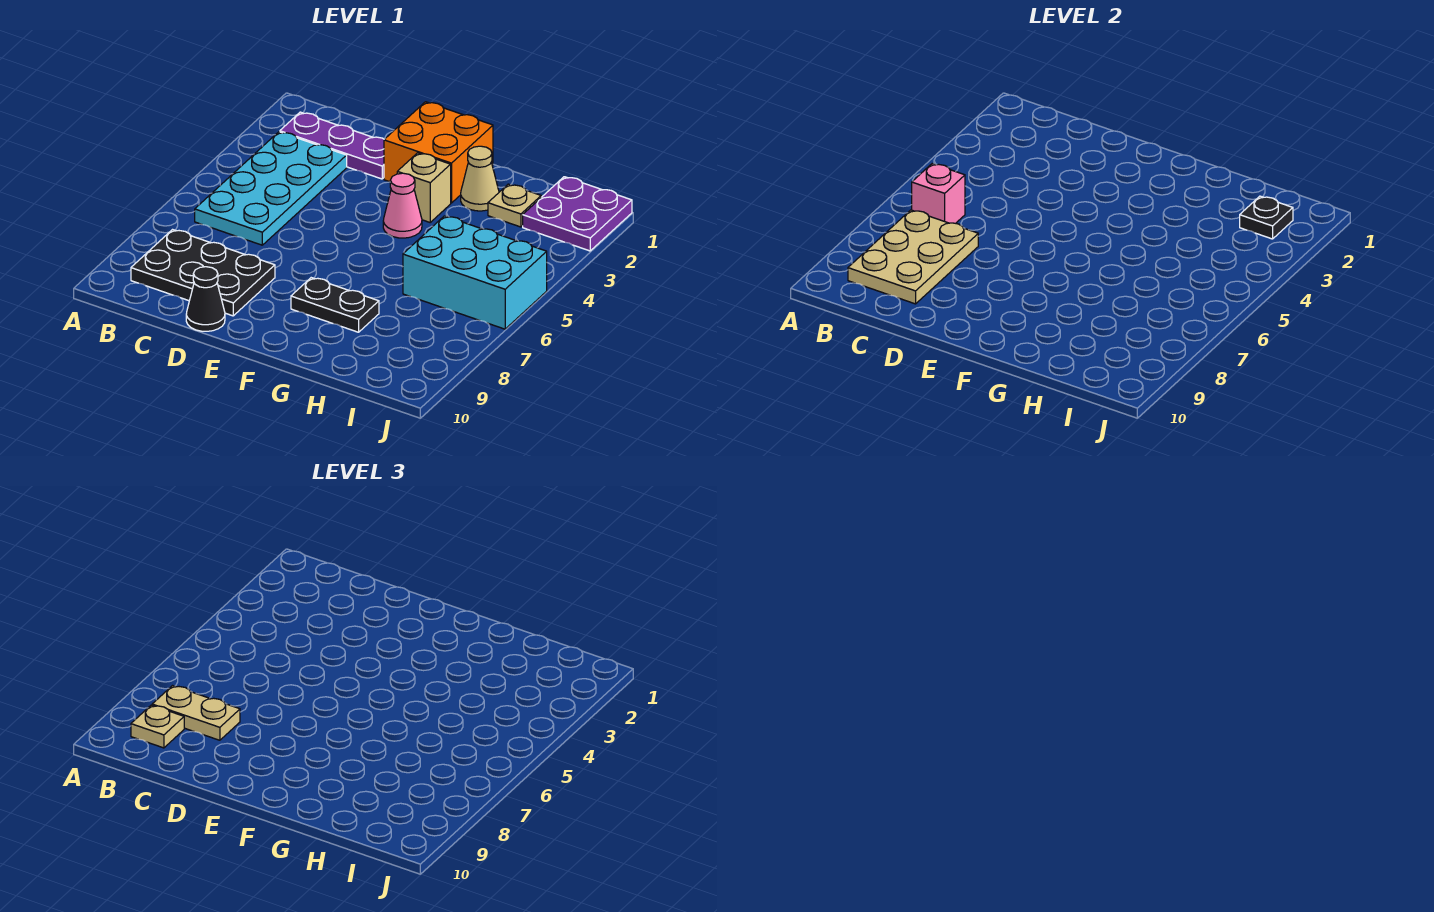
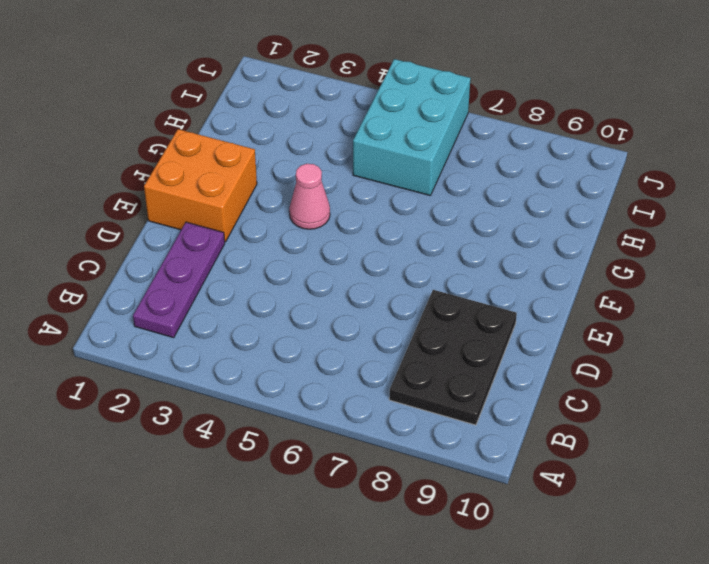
none -> cyan 2x4 plate [195,132,347,245]
none -> black 1x1 cone [186,267,225,331]
none -> tan 1x1 brick [397,153,451,222]

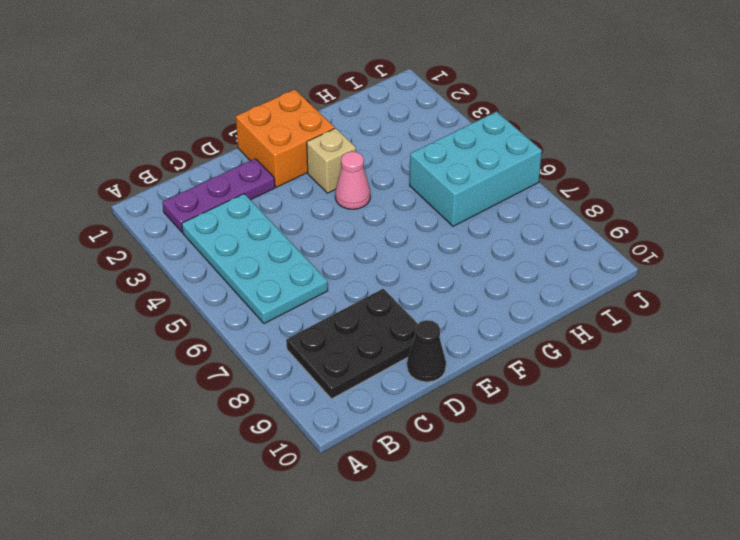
none -> black 1x2 plate [291,278,379,332]
none -> tan 1x1 cone [461,146,499,211]
none -> tan 1x1 plate [488,184,541,227]

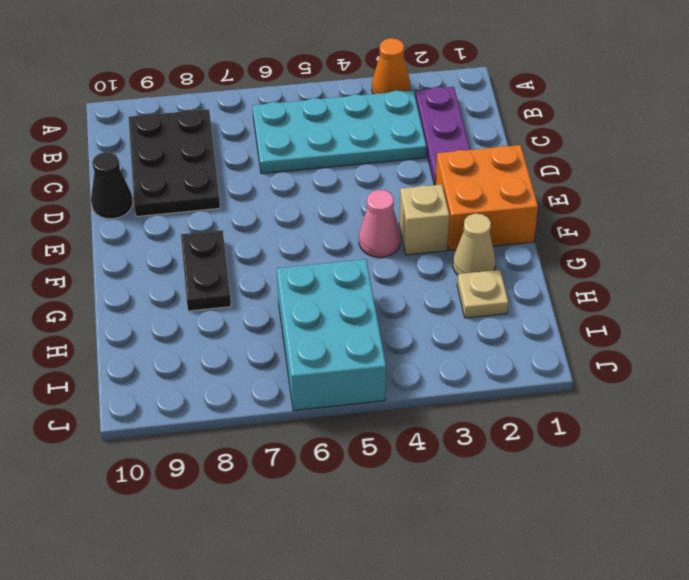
orange 1x1 cone [372,38,410,94] -> none
none -> purple 2x2 plate [523,177,632,251]
none -> pink 1x1 brick [912,164,965,223]
none -> tan 2x3 plate [848,210,978,304]

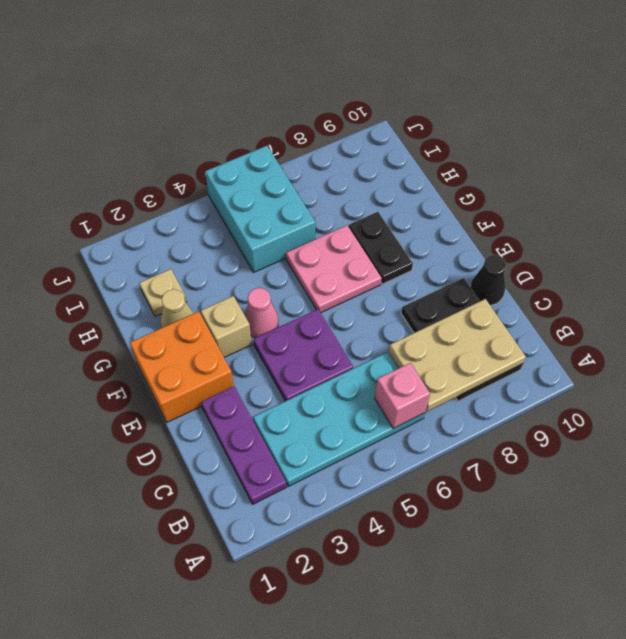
purple 2x2 plate [254,309,353,401] -> purple 2x2 plate moved to [523,177,632,251]
pink 2x2 plate [286,226,382,313] -> none
none -> black 1x1 plate [1240,196,1293,239]
none -> tan 1x2 plate [152,686,240,740]
none -> tan 1x1 plate [131,705,184,748]

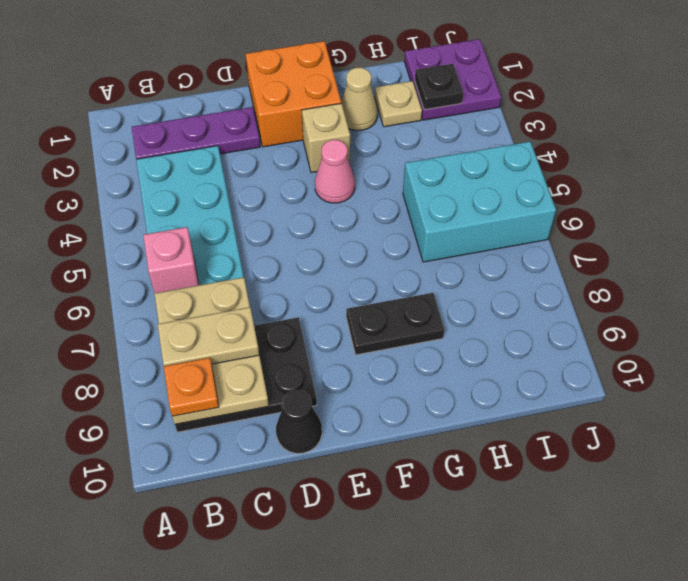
orange 1x1 plate [164,358,219,416] -> tan 1x1 plate [131,705,184,748]

